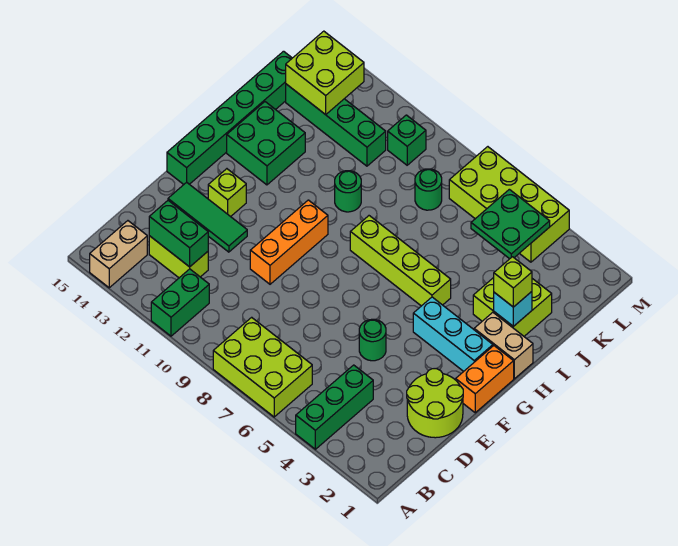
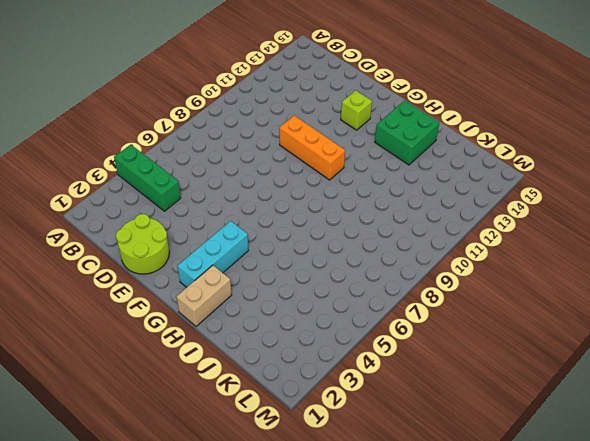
none -> lime 2x3 brick [213,317,312,417]
none -> green 1x2 brick [151,269,209,336]
none -> tan 1x2 brick [90,221,147,288]

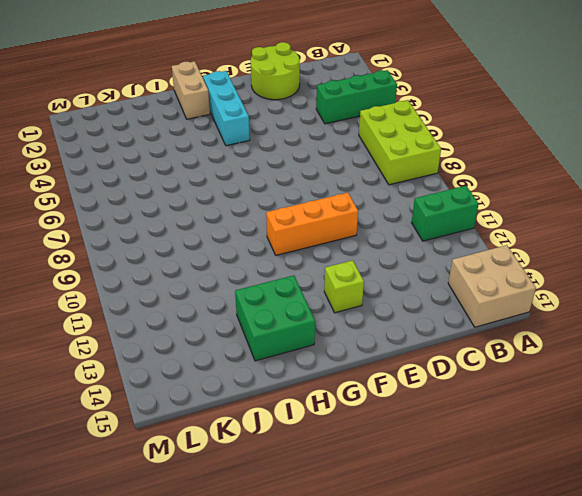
tan 2x2 brick [448,245,536,327] -> tan 1x2 brick [90,221,147,288]
none -> lime 1x2 brick [149,236,208,278]
none -> green 1x1 round brick [359,319,386,361]
none -> green 1x3 tile [168,182,247,252]

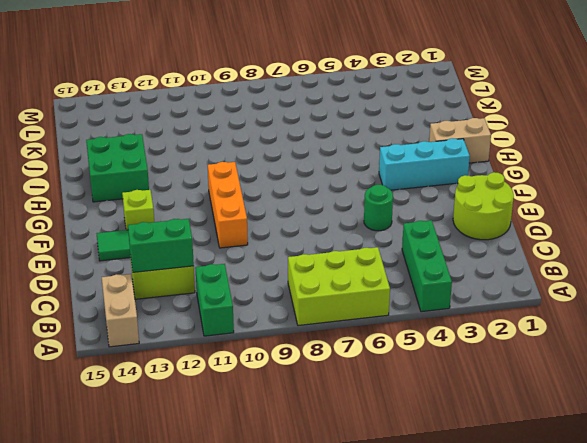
none -> orange 1x2 brick [456,346,514,413]
none -> green 1x6 brick [167,51,292,184]
none -> lime 1x4 brick [350,216,451,306]

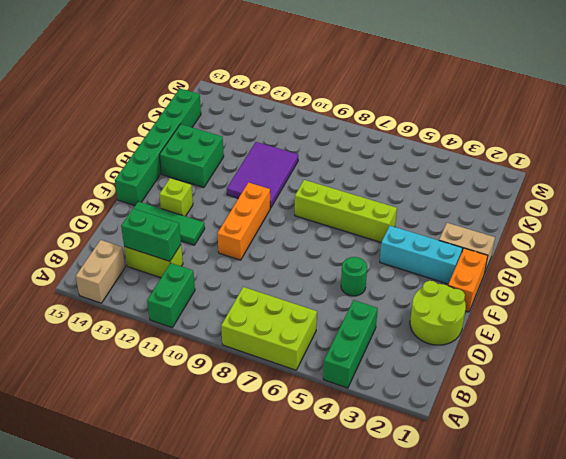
purple 2x3 tile [227,142,298,208] -> green 1x1 round brick [335,171,361,212]
none -> lime 2x2 brick [473,278,552,336]
none -> green 1x1 round brick [415,169,442,210]
none -> green 1x4 brick [286,84,386,166]

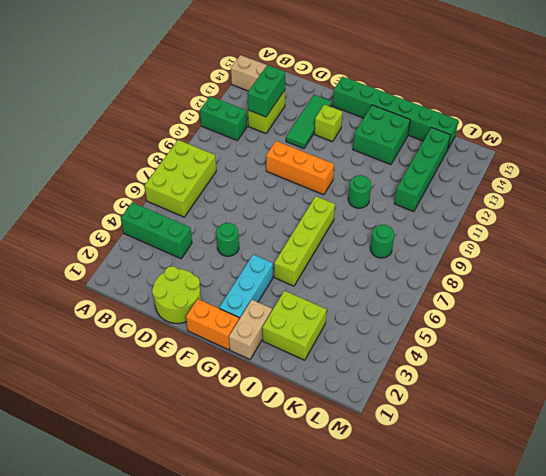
none -> lime 2x4 brick [449,147,569,262]
none -> green 1x1 brick [388,115,426,165]
none -> cyan 1x1 brick [494,292,532,326]

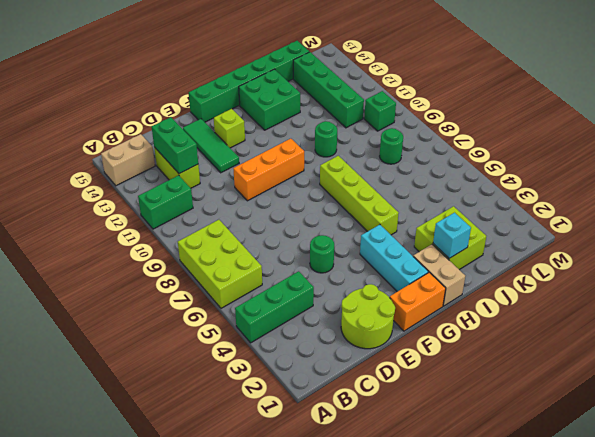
none -> lime 2x4 brick [449,147,569,262]
none -> green 2x2 plate [471,189,550,259]
none -> lime 2x2 brick [286,31,364,115]

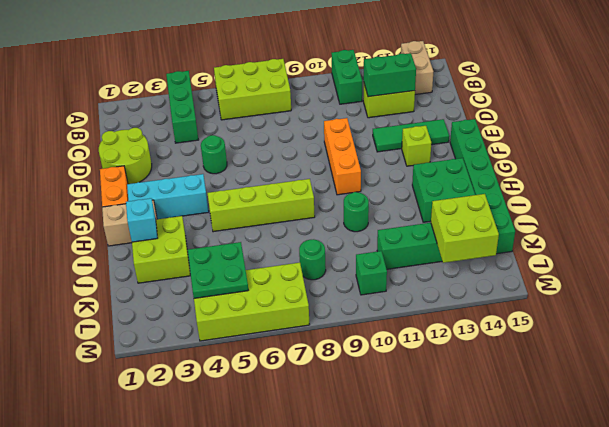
none -> lime 1x1 brick [494,257,532,307]

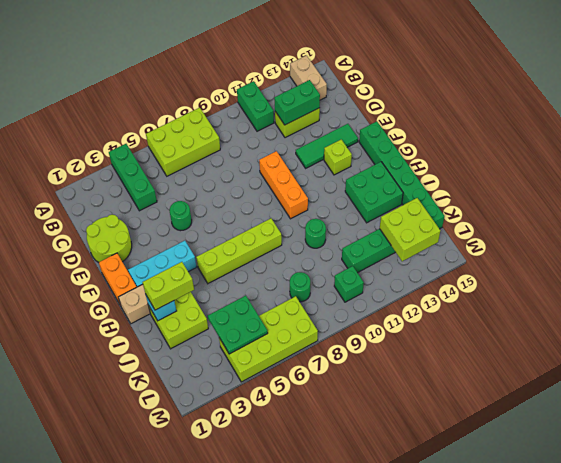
lime 1x2 brick [142,262,194,310] -> lime 1x1 brick [494,257,532,307]

